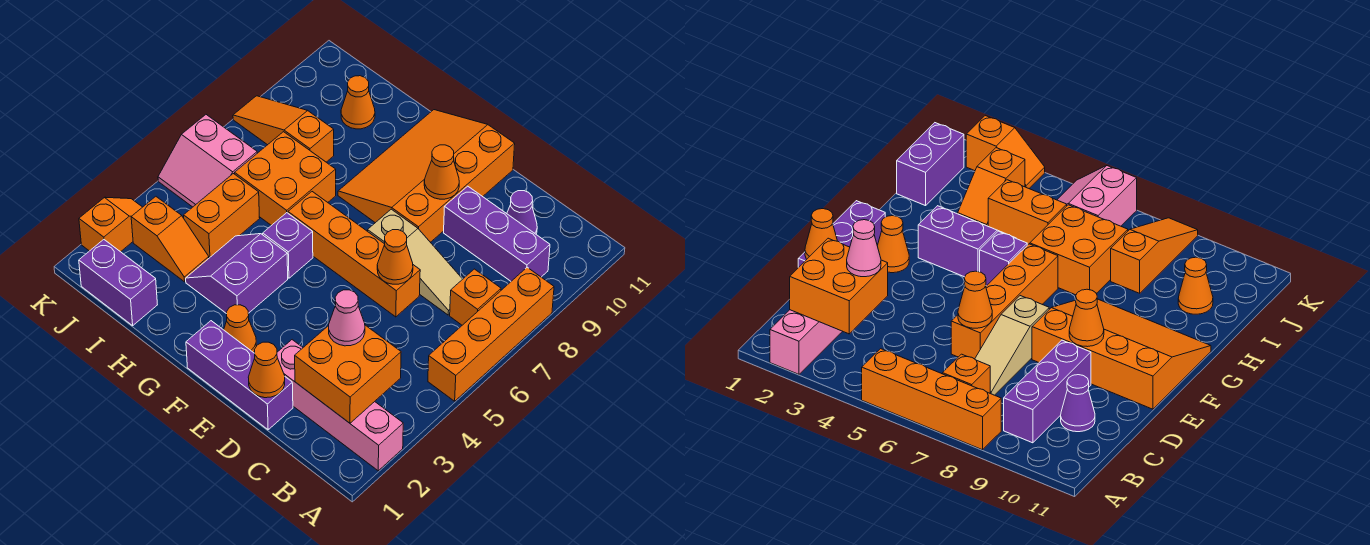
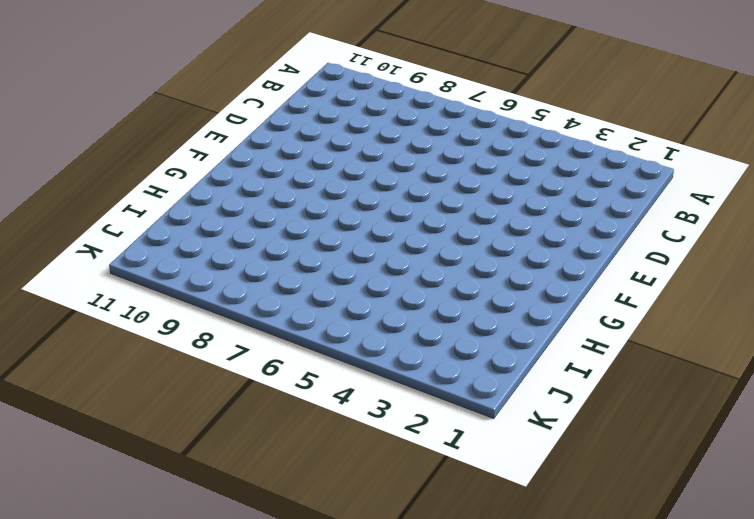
none -> pink 1x4 brick [277,340,403,471]
none -> orange 1x4 brick [428,267,554,401]
none -> orange 1x1 brick [450,269,501,325]

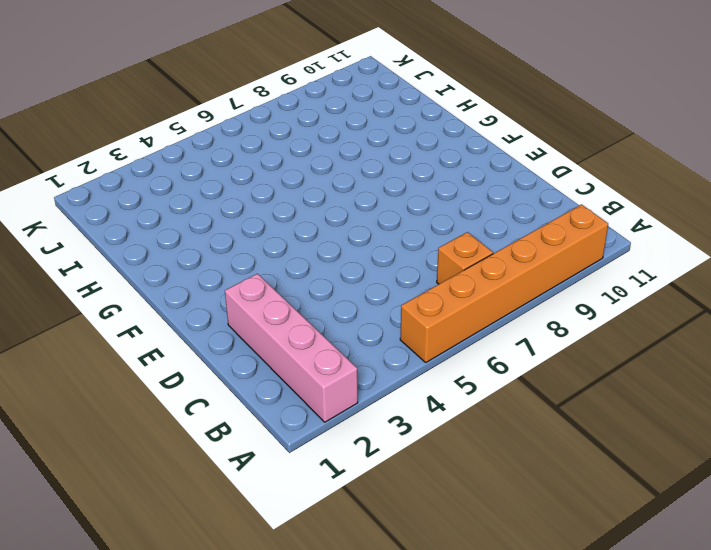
orange 1x6 brick [400,204,608,362] -> orange 1x4 brick [428,267,554,401]
none -> purple 1x3 brick [444,186,550,281]
none -> tan 1x3 slope [368,209,462,315]
none -> purple 1x1 cone [507,191,537,234]

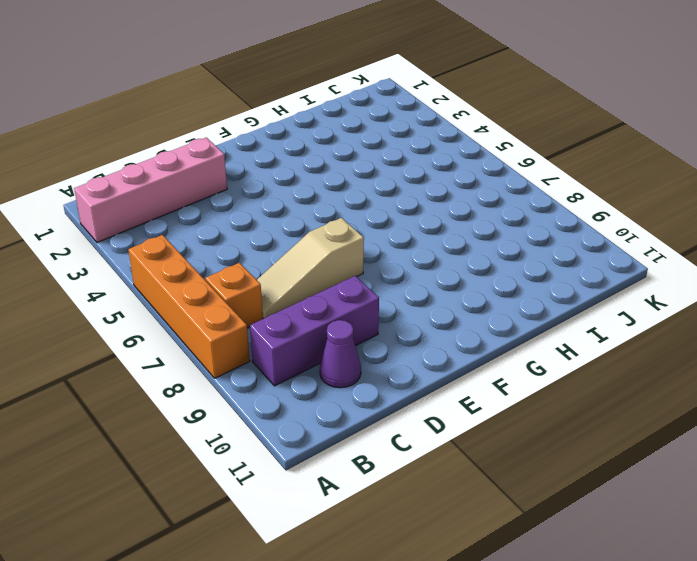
none -> purple 1x3 brick [186,321,293,430]
none -> orange 1x4 brick [288,192,420,317]
none -> orange 3x4 slope [338,110,515,242]

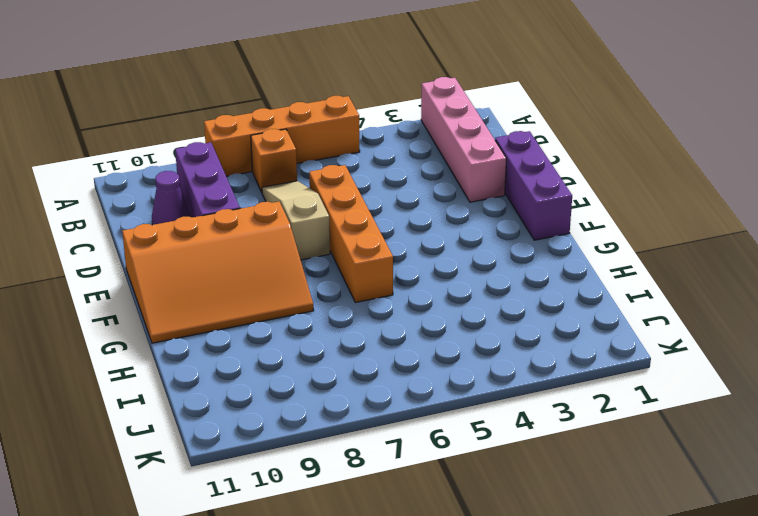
none -> orange 1x1 cone [224,305,256,352]
none -> purple 2x2 slope [186,234,288,314]
none -> purple 1x1 brick [263,213,313,278]

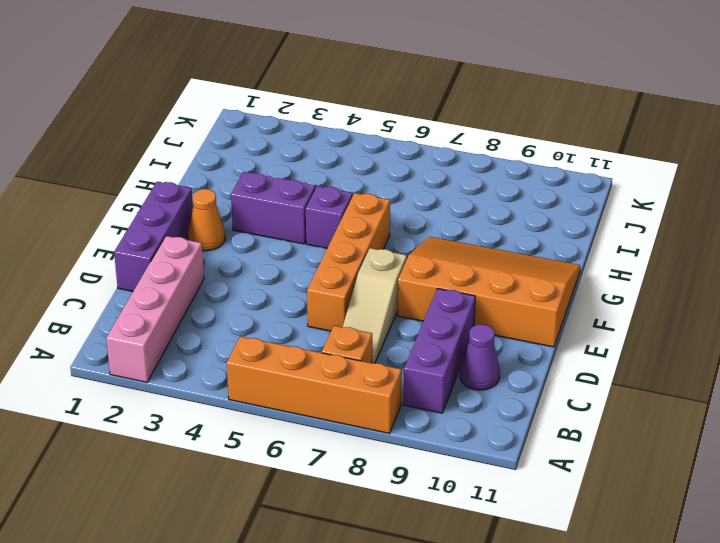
none -> orange 2x2 brick [235,132,336,226]
none -> purple 1x2 brick [79,240,157,326]
none -> orange 1x2 slope [131,197,209,282]

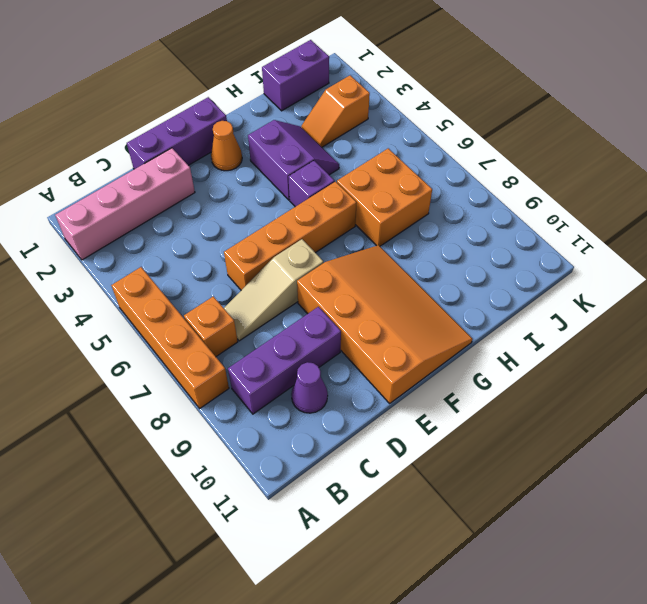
none -> orange 1x2 brick [184,174,260,258]
none -> orange 1x3 slope [233,96,334,162]
none -> orange 1x1 cone [341,76,375,129]

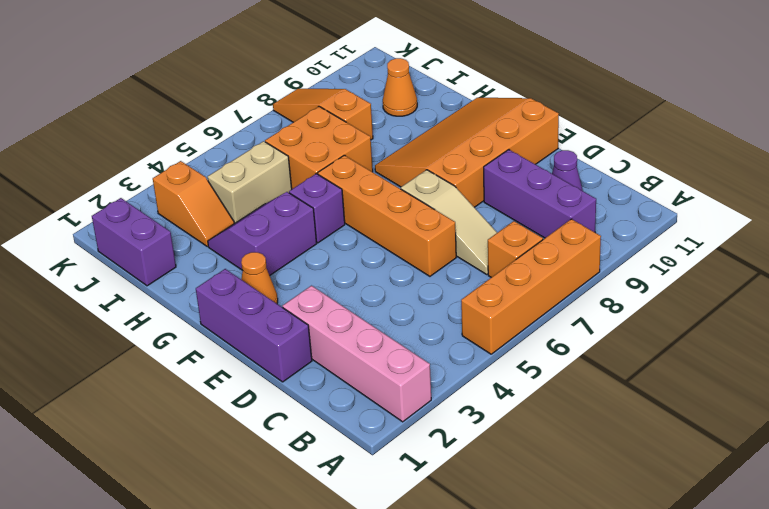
tan 1x2 brick [208,141,292,223] -> orange 1x2 brick [184,174,260,258]
none -> pink 2x2 slope [158,115,257,207]
none -> orange 1x2 slope [79,197,142,252]
none -> orange 2x2 brick [295,325,401,423]

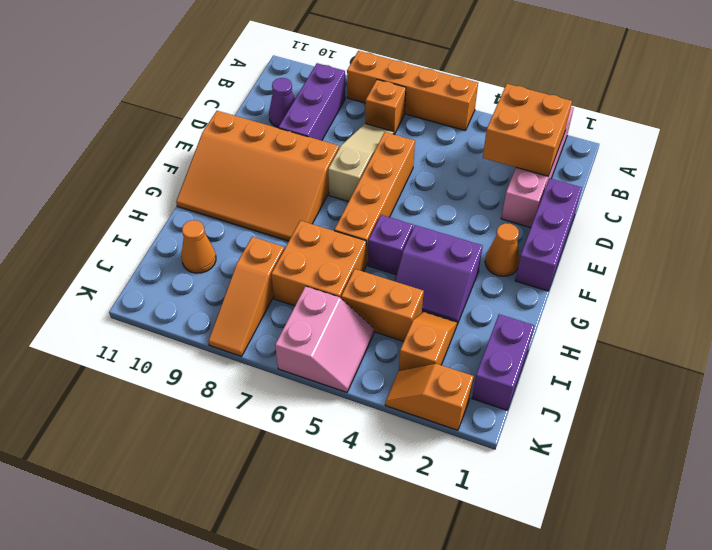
none -> orange 1x1 cone [248,342,285,398]
none -> orange 1x1 cone [377,230,413,284]
none -> orange 1x1 cone [424,145,459,199]

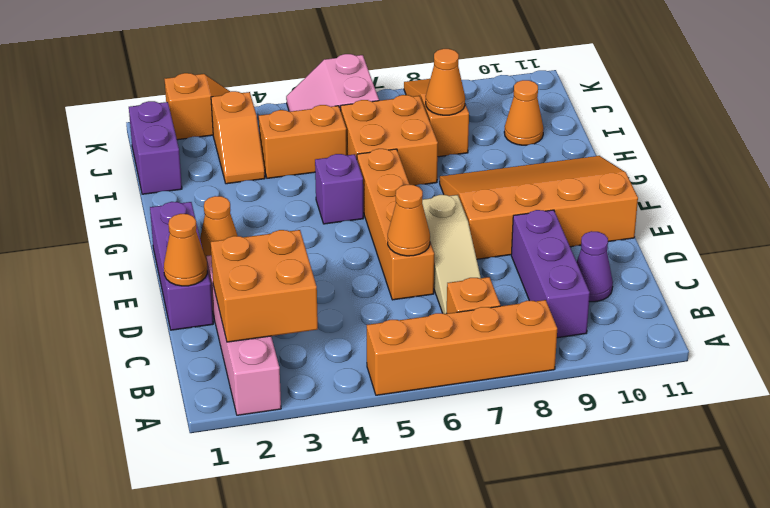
orange 1x1 cone [426,49,465,115] -> orange 1x1 cone moved to [424,145,459,199]
none -> purple 2x2 slope [186,234,288,314]
none -> pink 1x1 cone [329,290,365,346]

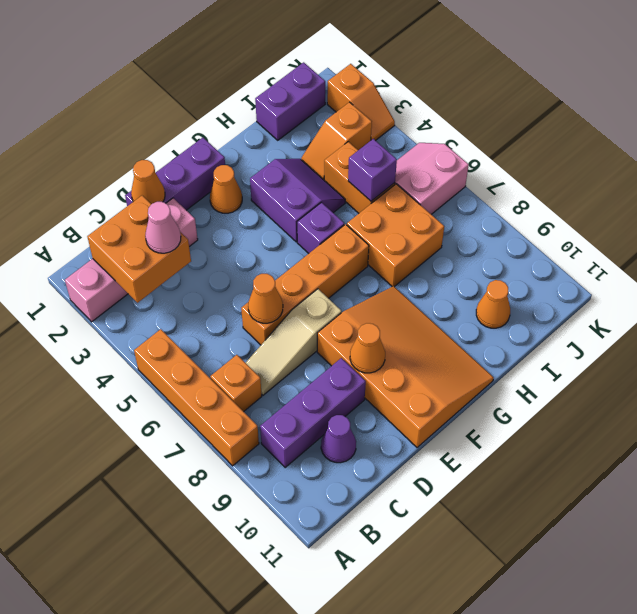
purple 1x1 brick [348,139,397,201] -> none
none -> orange 1x3 slope [233,96,334,162]

